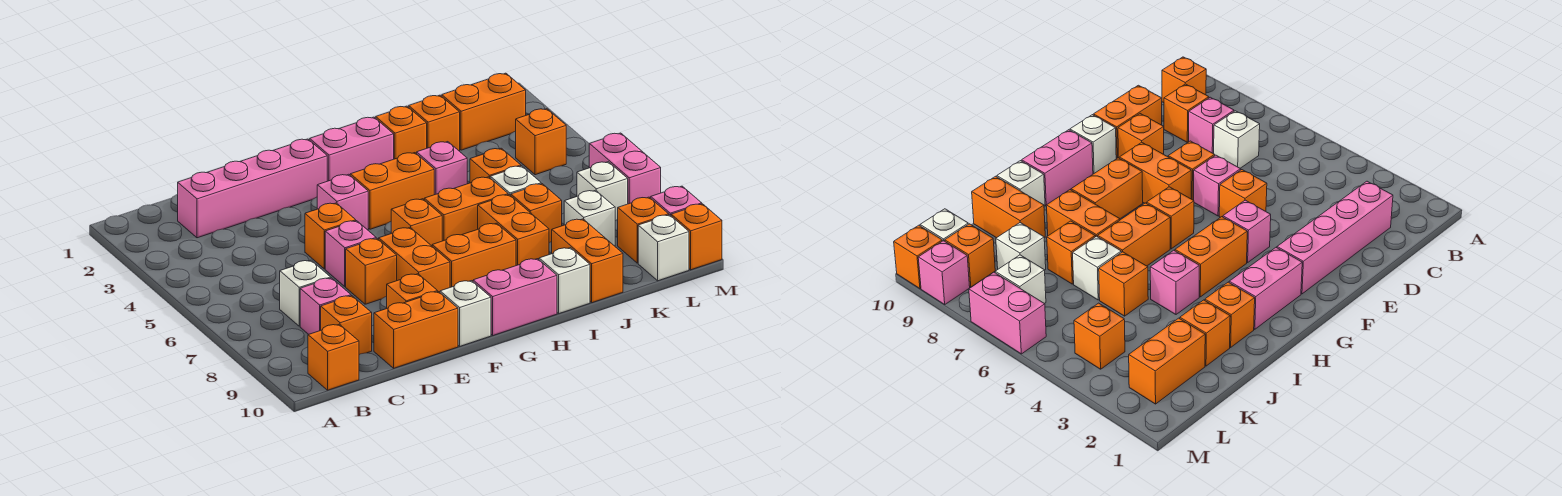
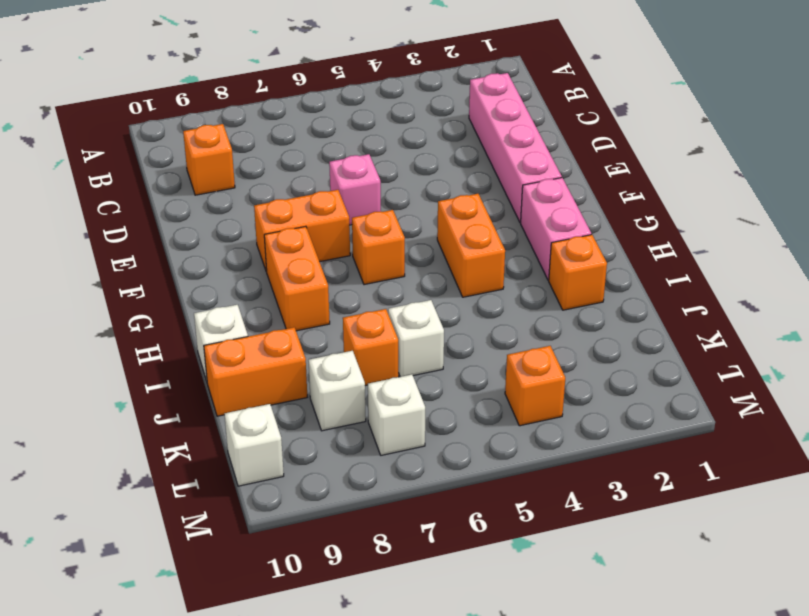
none -> orange 1x1 brick [308,324,359,390]
none -> white 1x1 brick [280,260,331,326]
none -> pink 1x1 brick [300,278,351,334]
none -> orange 1x2 brick [374,292,458,368]

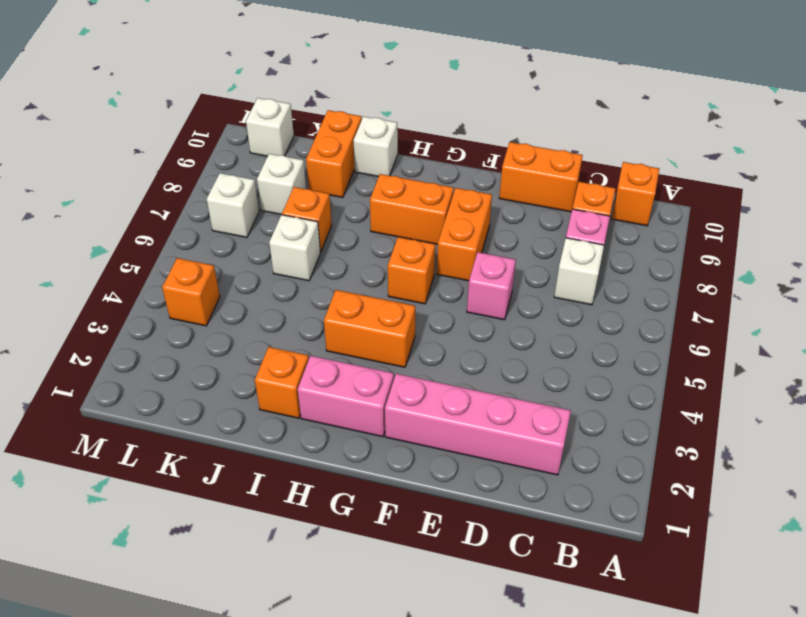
none -> orange 1x1 brick [305,203,356,269]
none -> orange 1x1 brick [346,238,397,304]
none -> orange 1x1 brick [387,274,438,308]
none -> pink 1x1 brick [317,174,368,230]

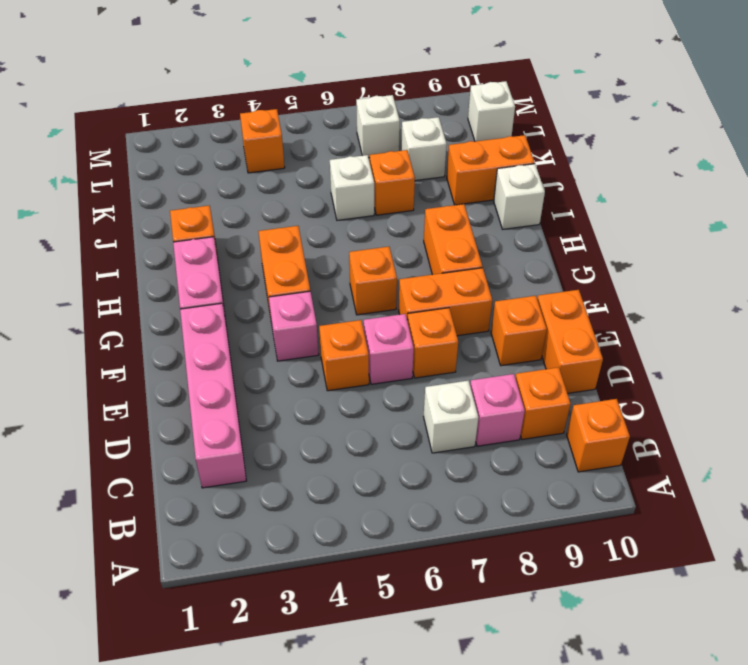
none -> white 1x1 brick [440,281,491,346]
none -> pink 1x2 brick [473,259,557,335]
none -> orange 1x2 brick [424,177,508,241]
none -> pink 1x1 brick [417,142,467,195]

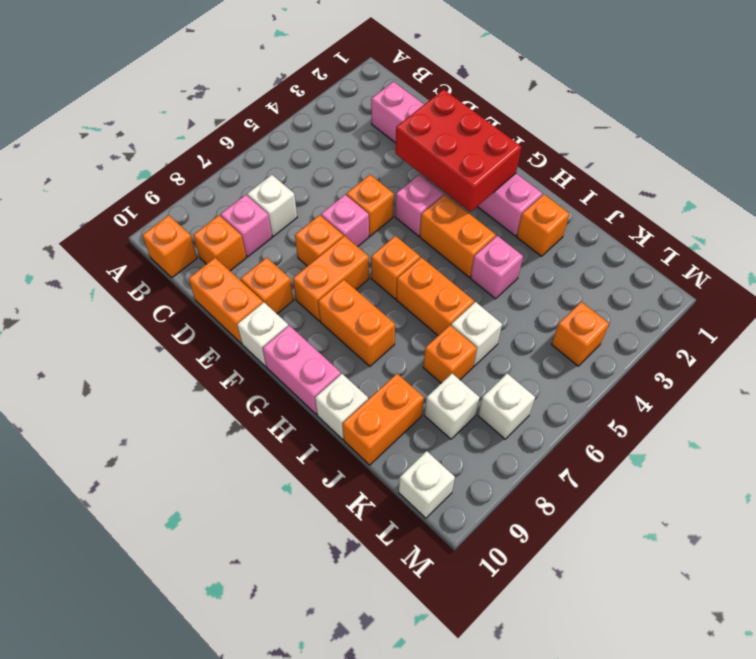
red 2x3 brick [396,89,521,212] -> none
none -> orange 1x2 brick [478,195,549,266]
none -> orange 1x1 brick [409,95,460,151]
none -> orange 1x1 brick [470,148,521,183]
none -> orange 1x2 brick [442,73,526,150]

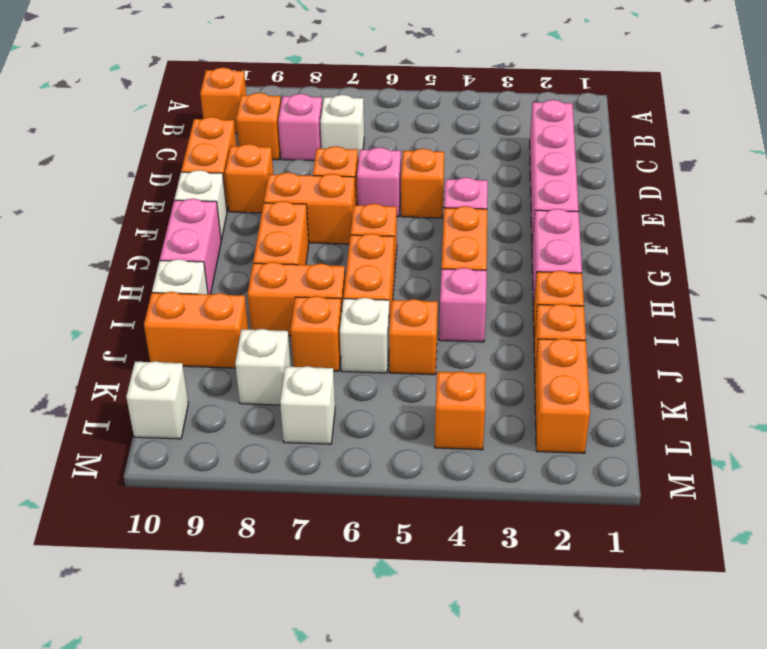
none -> orange 1x1 brick [618,197,669,263]
none -> pink 1x2 brick [589,133,661,204]
none -> pink 1x1 brick [651,186,702,215]
none -> orange 1x1 brick [671,204,722,270]

